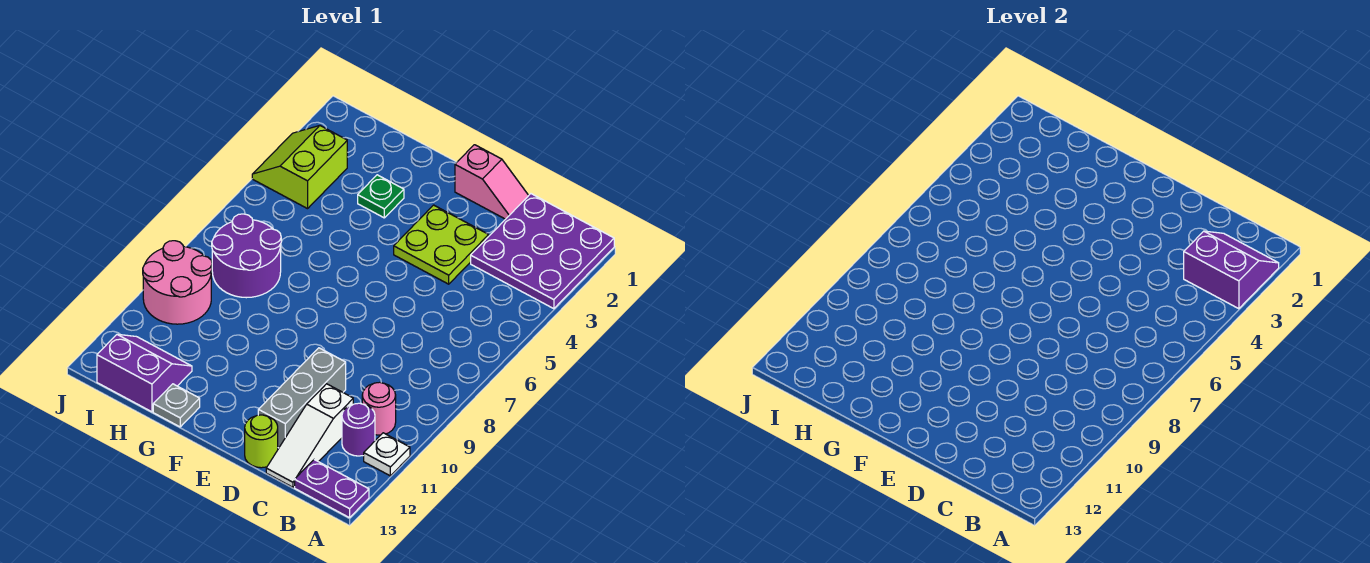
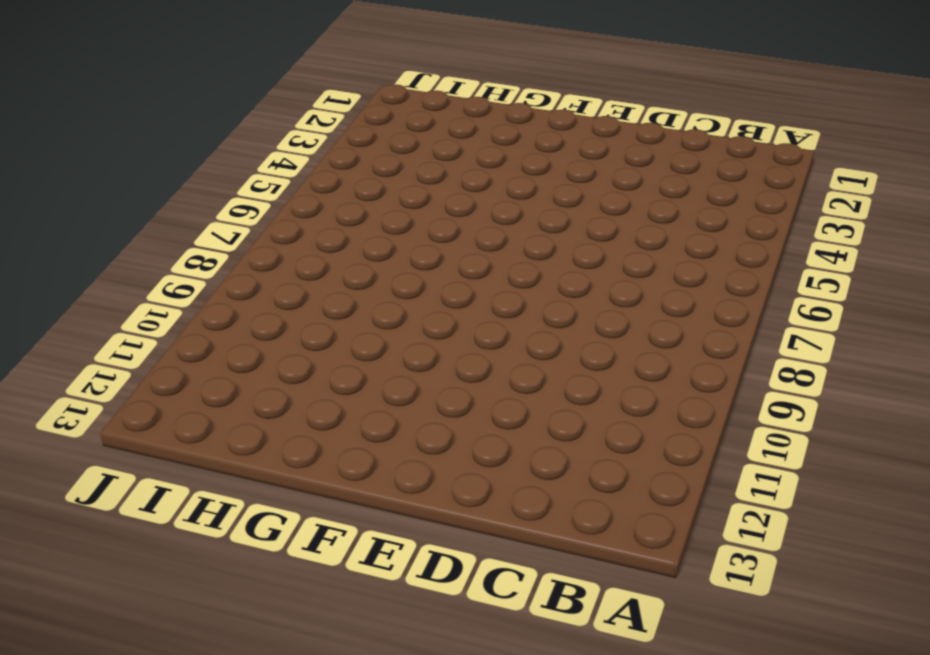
none -> purple 3x3 plate [471,194,614,309]
none -> white 1x1 plate [364,433,410,476]
none -> purple 1x2 plate [295,460,369,518]

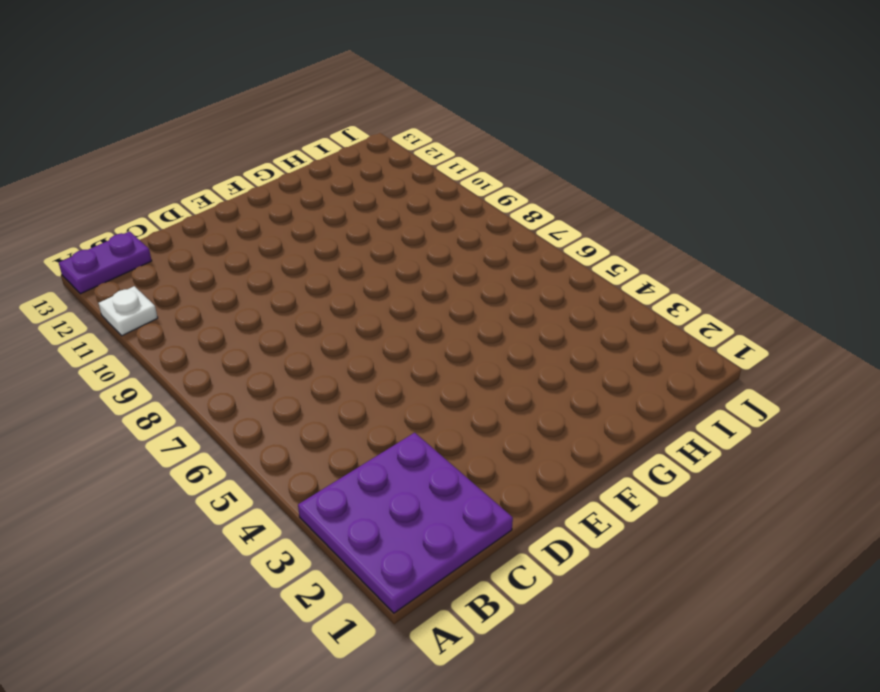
none -> pink 1x1 round brick [362,382,396,435]
none -> purple 1x1 round brick [342,403,375,456]
none -> white 1x3 slope [266,384,353,487]

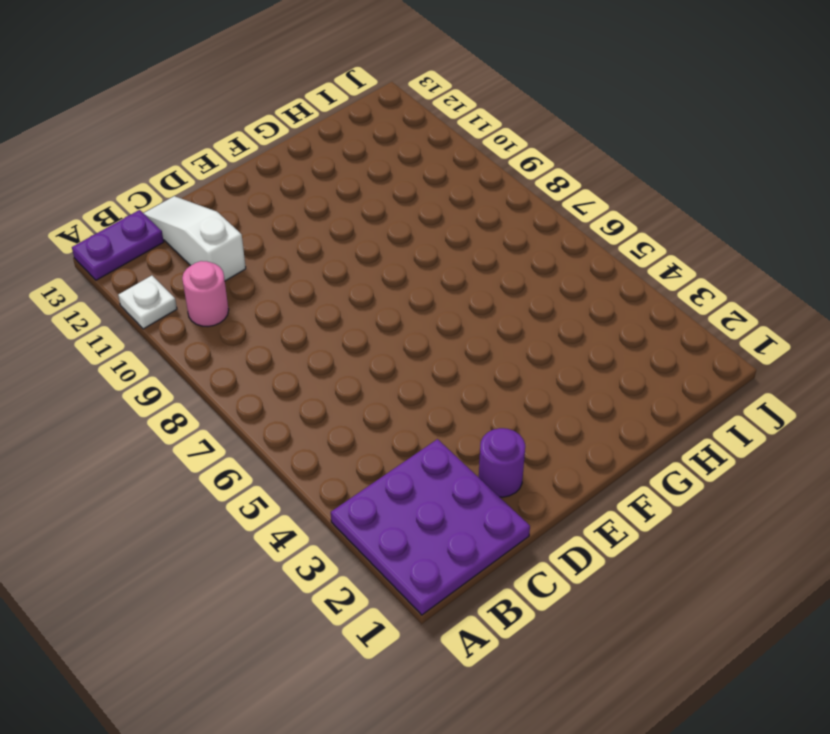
purple 1x1 round brick [479,428,525,497] -> purple 1x1 round brick moved to [342,403,375,456]
none -> pink 1x2 slope [455,145,529,219]
none -> lime 2x2 plate [394,205,489,284]
none -> grey 1x3 brick [258,348,346,448]

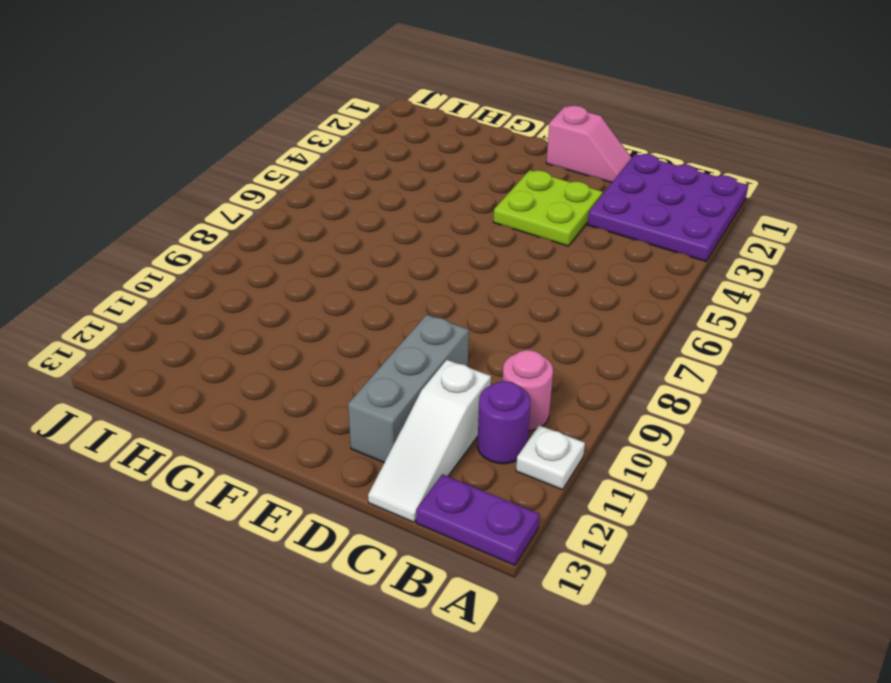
none -> lime 1x1 round brick [245,415,278,468]
none -> green 1x1 plate [358,175,404,218]
none -> grey 1x1 plate [153,384,200,427]

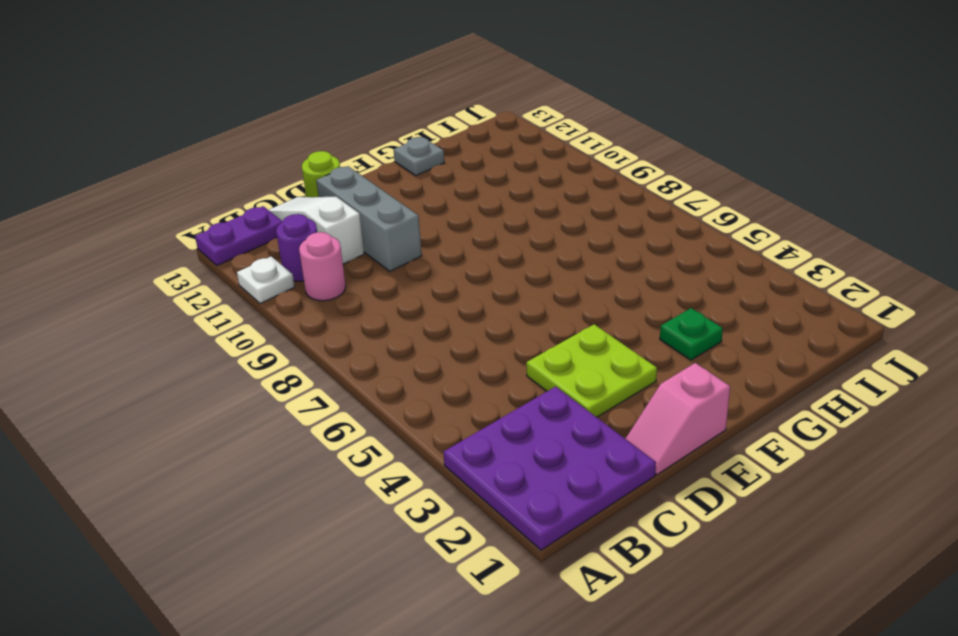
none -> purple 2x2 round brick [212,214,281,298]
none -> purple 2x2 slope [97,334,192,412]
none -> lime 2x2 slope [252,126,347,209]

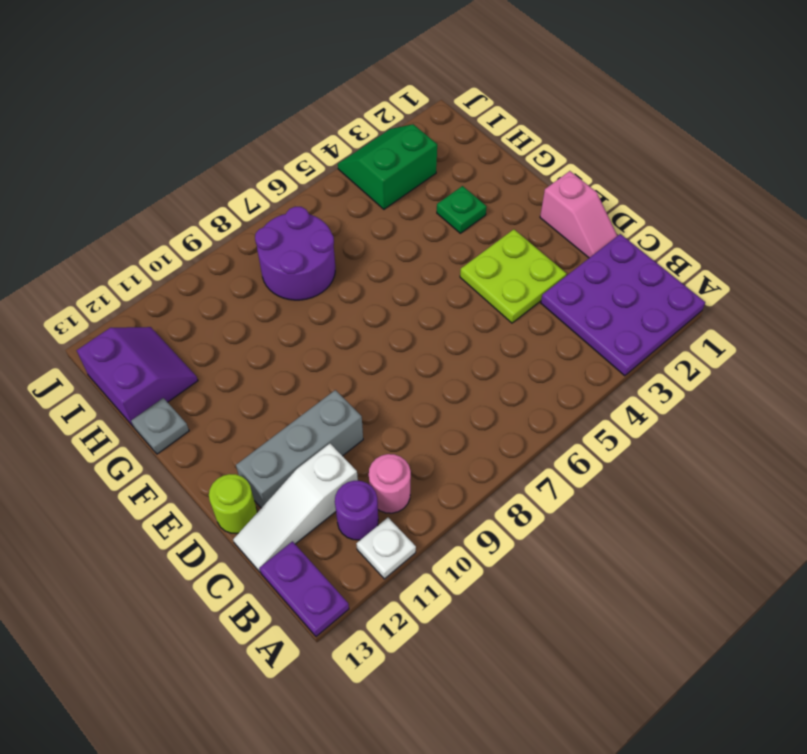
green 2x2 slope [338,124,437,209] -> lime 2x2 slope [252,126,347,209]
none -> pink 2x2 round brick [143,241,212,324]
none -> purple 2x2 slope [1184,231,1279,309]

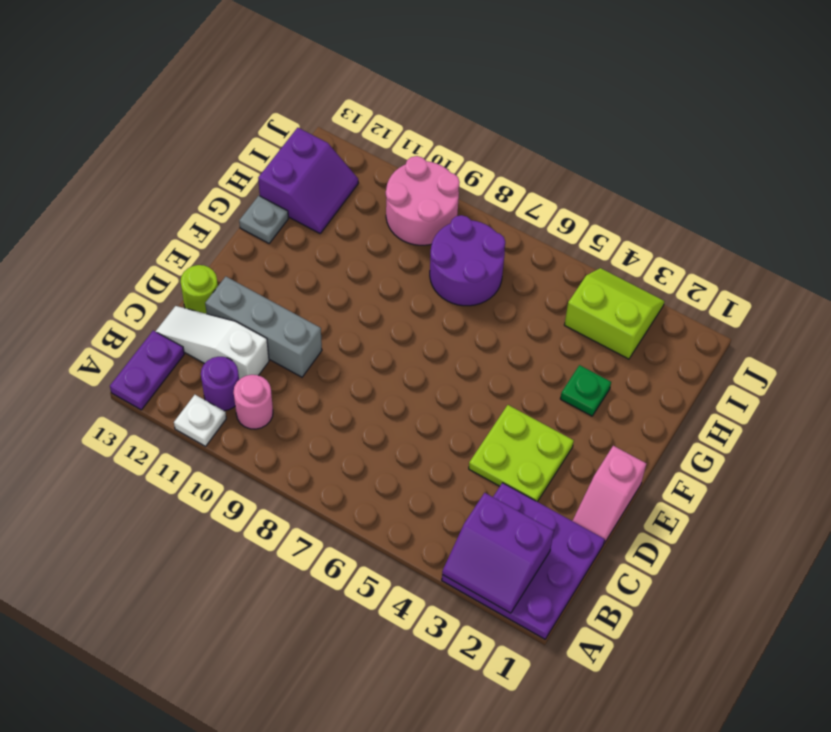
purple 2x2 slope [442,493,554,613] -> purple 2x2 slope turned to [1184,231,1279,309]

